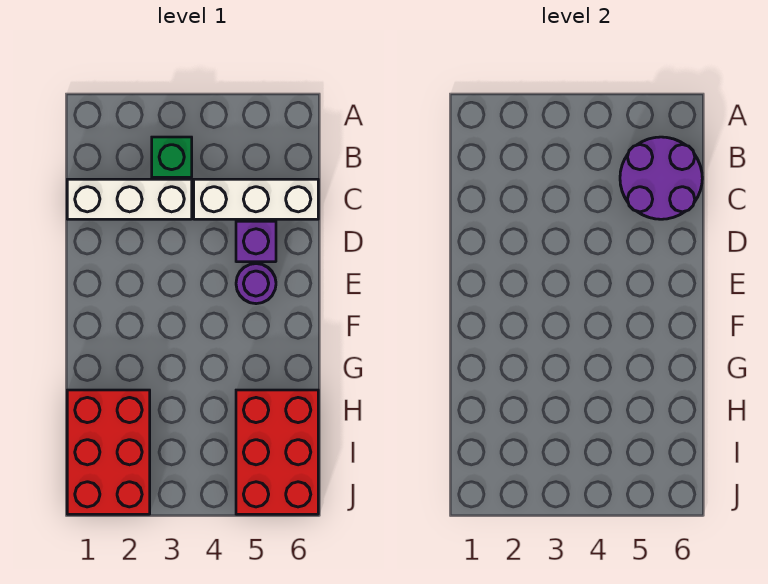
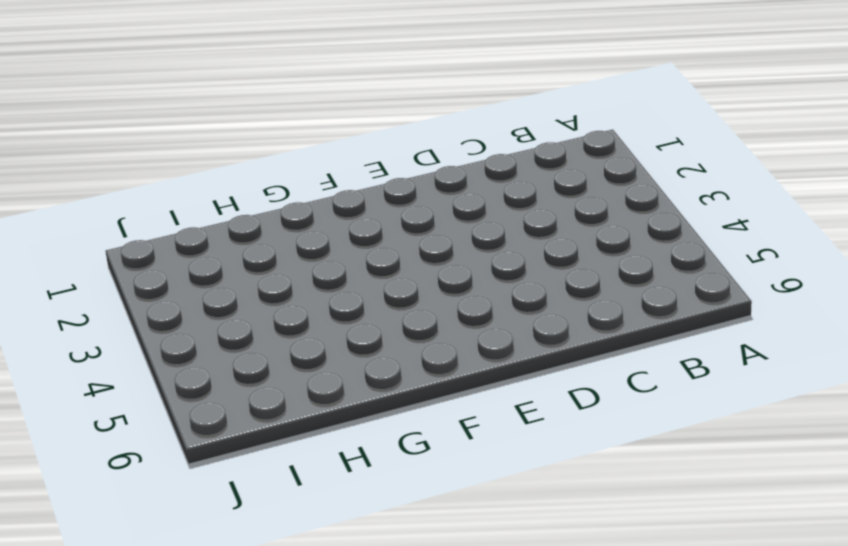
none -> green 1x1 brick [152,137,192,177]
none -> white 1x3 brick [67,179,192,219]

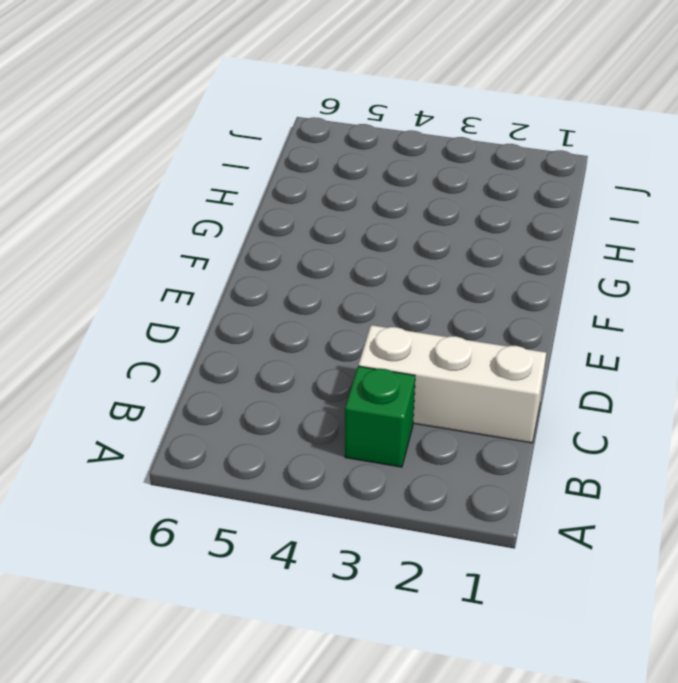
none -> white 1x3 brick [194,179,318,219]
none -> purple 1x1 brick [236,221,276,262]

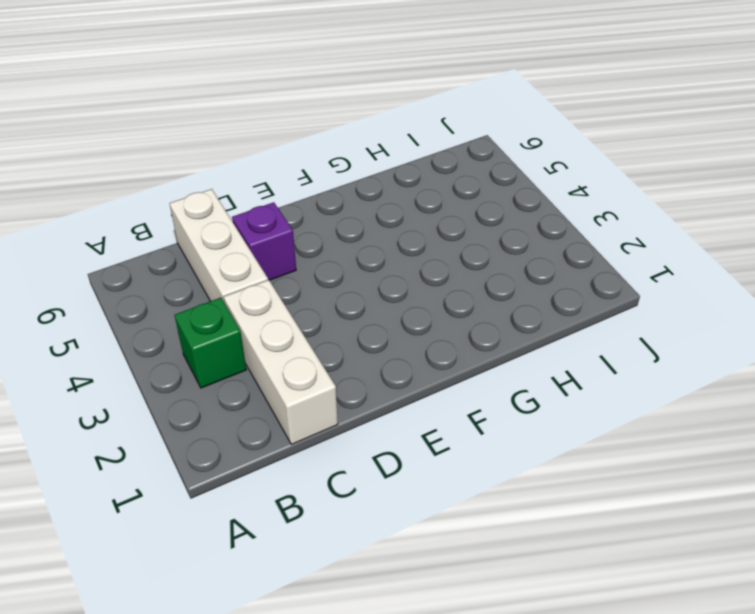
none -> purple 1x1 round brick [236,264,276,304]
none -> red 2x3 brick [67,390,150,514]

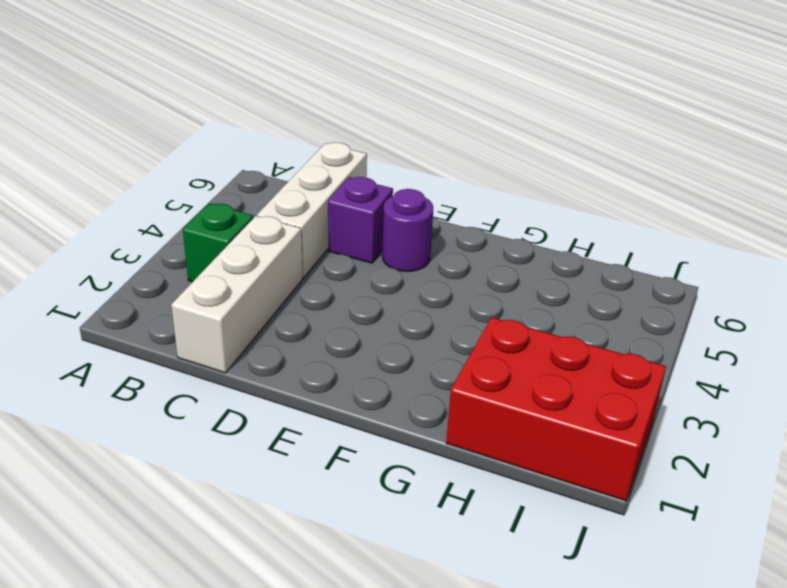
none -> red 2x3 brick [236,390,318,514]
none -> purple 2x2 round brick [620,137,702,219]

